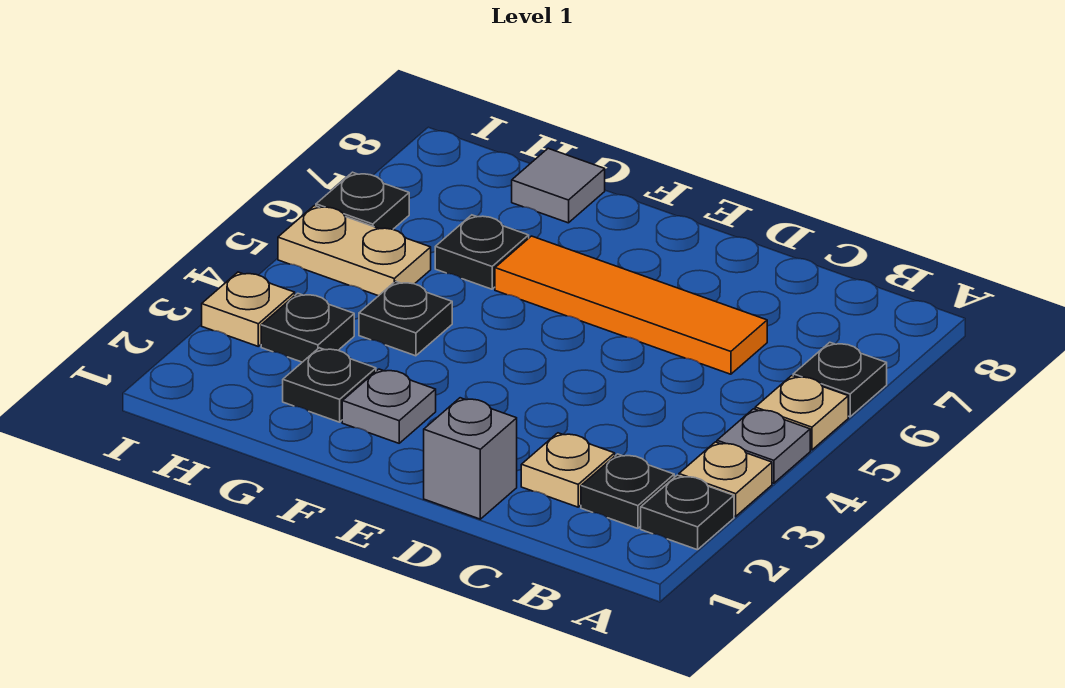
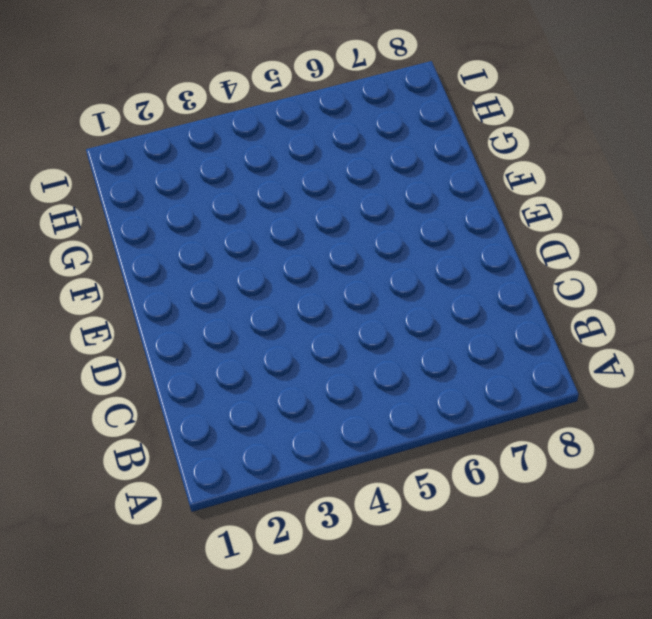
none -> black 1x1 plate [641,475,734,550]
none -> tan 1x1 plate [679,442,772,516]
none -> grey 1x1 plate [717,409,810,483]

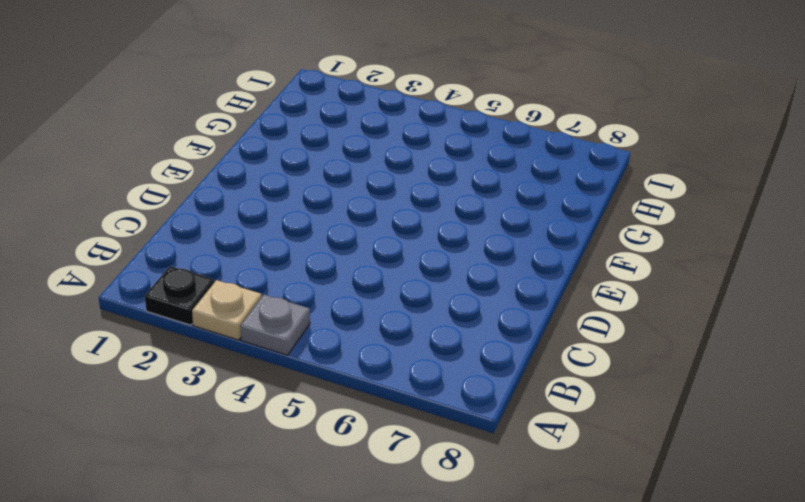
none -> tan 1x1 plate [755,376,848,450]
none -> black 1x1 plate [793,342,887,417]
none -> black 1x1 plate [581,454,674,528]

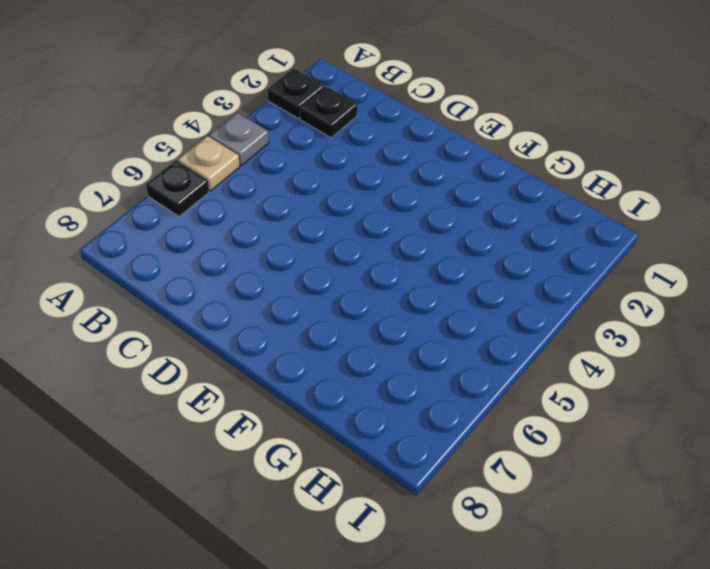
none -> tan 1x1 plate [679,442,772,516]
none -> tan 1x1 plate [521,433,615,507]
none -> orange 1x4 tile [495,236,767,374]

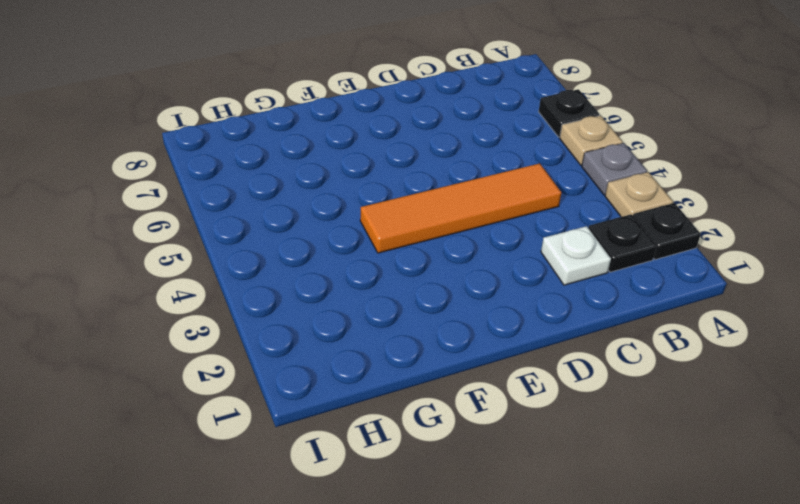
white 1x1 plate [541,226,611,285] -> tan 1x1 plate [521,433,615,507]
orange 1x4 tile [360,163,561,253] -> orange 1x4 tile moved to [495,236,767,374]
none -> grey 1x1 brick [424,398,517,519]
none -> grey 1x1 plate [342,369,436,443]
none -> black 1x1 plate [283,348,376,422]

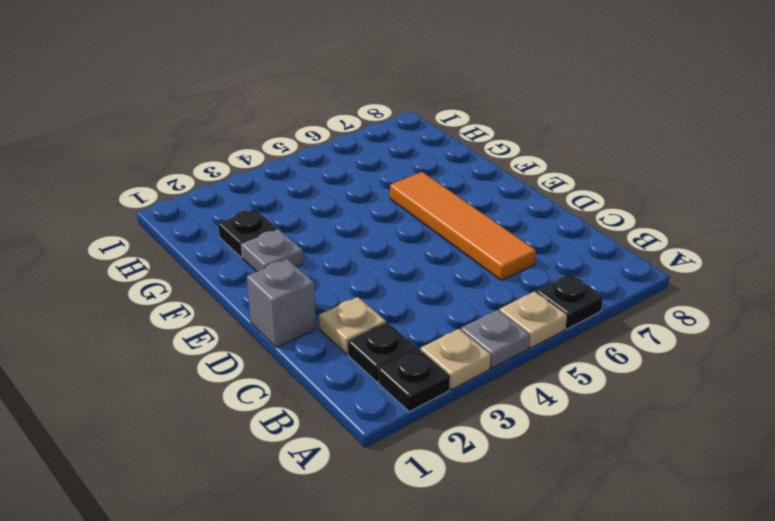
none -> black 1x1 plate [359,281,452,356]
none -> black 1x1 plate [435,215,529,289]
none -> grey 1x1 tile [512,148,605,223]

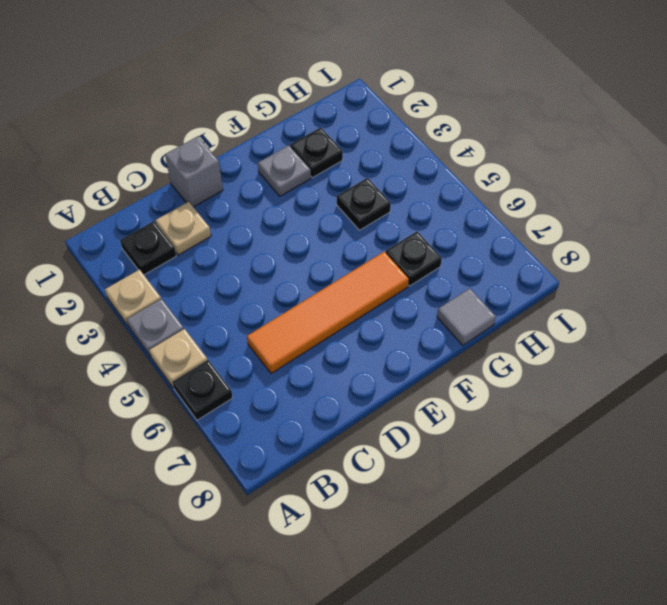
none -> black 1x1 plate [641,475,734,550]
none -> black 1x1 plate [261,293,354,362]
none -> tan 1x2 plate [278,206,431,296]

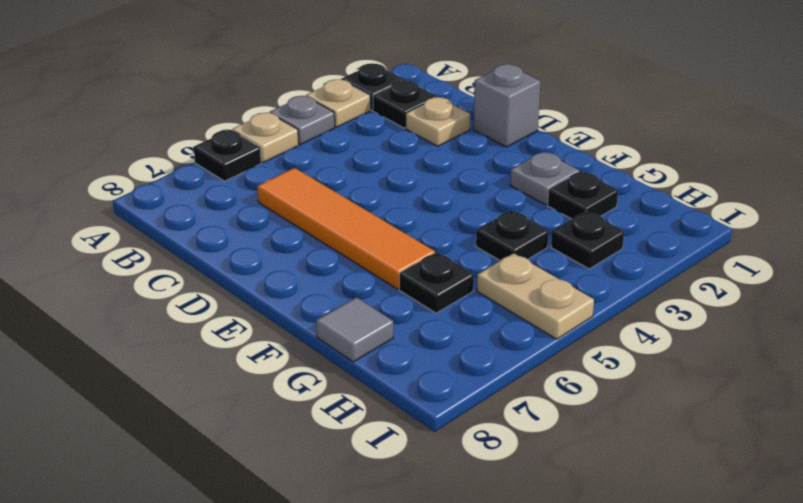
none -> tan 1x1 plate [202,272,295,346]
none -> black 1x1 plate [316,172,409,229]

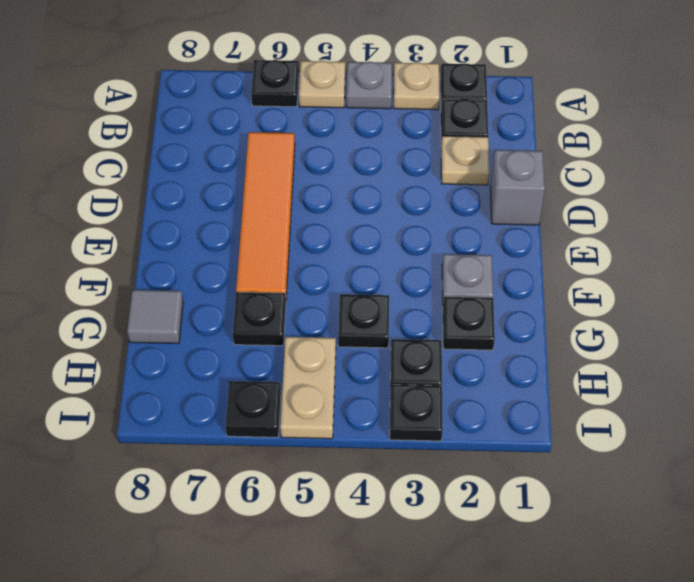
black 1x1 plate [390,385,443,441] -> tan 1x1 plate [202,272,295,346]

